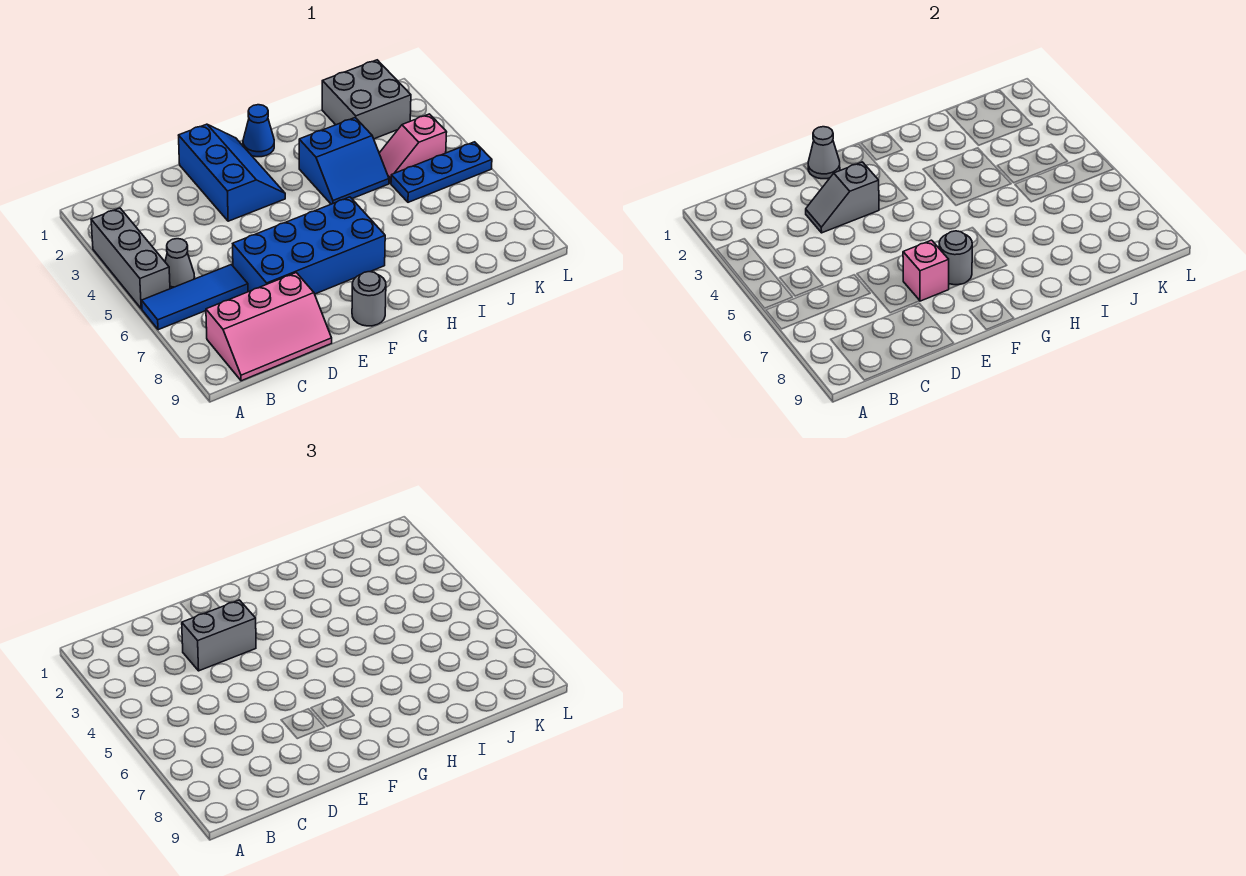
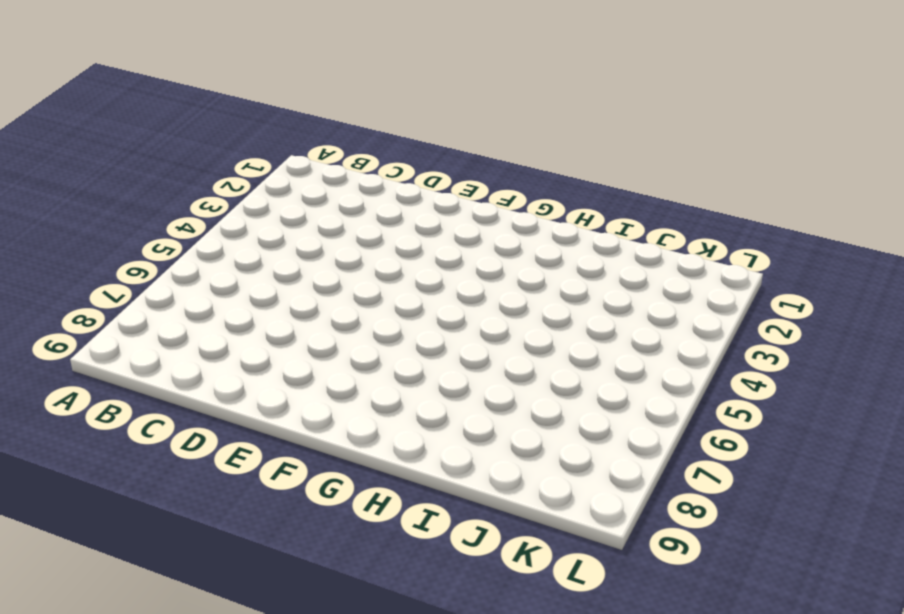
none -> grey 1x3 brick [91,208,170,309]
none -> blue 1x3 tile [142,265,248,330]
none -> grey 1x1 cone [165,239,195,289]

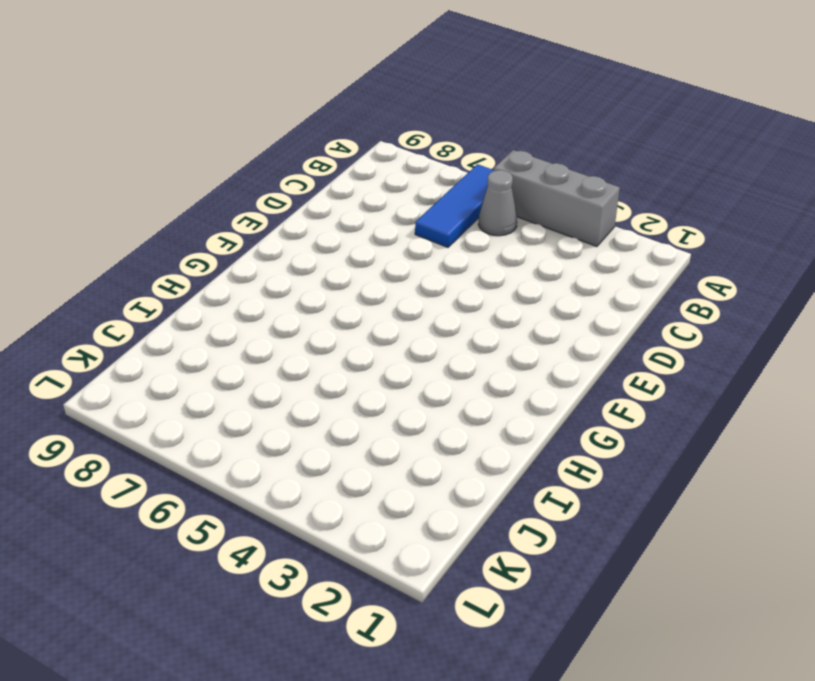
none -> pink 2x3 slope [206,273,332,381]
none -> blue 2x4 brick [233,197,385,294]
none -> blue 2x3 slope [179,124,285,221]

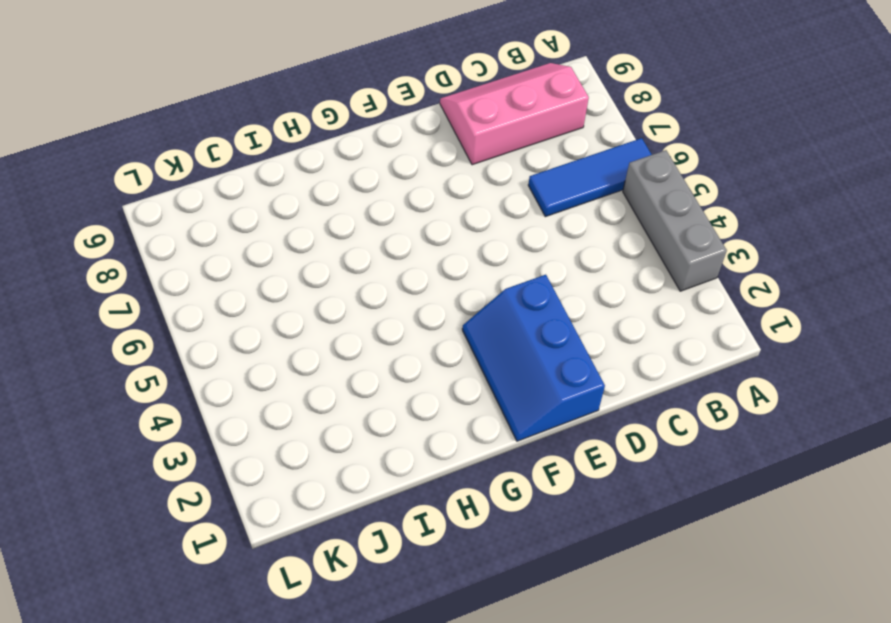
none -> grey 1x1 cone [165,239,195,289]
none -> blue 2x4 brick [233,197,385,294]
none -> grey 1x1 round brick [352,272,386,326]

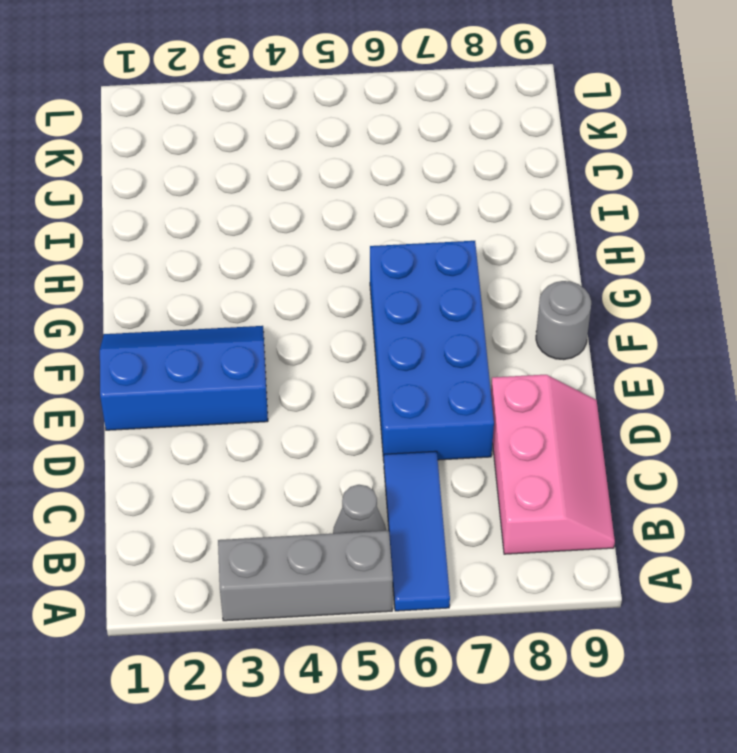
none -> blue 1x1 cone [243,105,274,157]
none -> blue 2x2 slope [299,118,389,204]
none -> grey 2x2 brick [322,60,411,139]

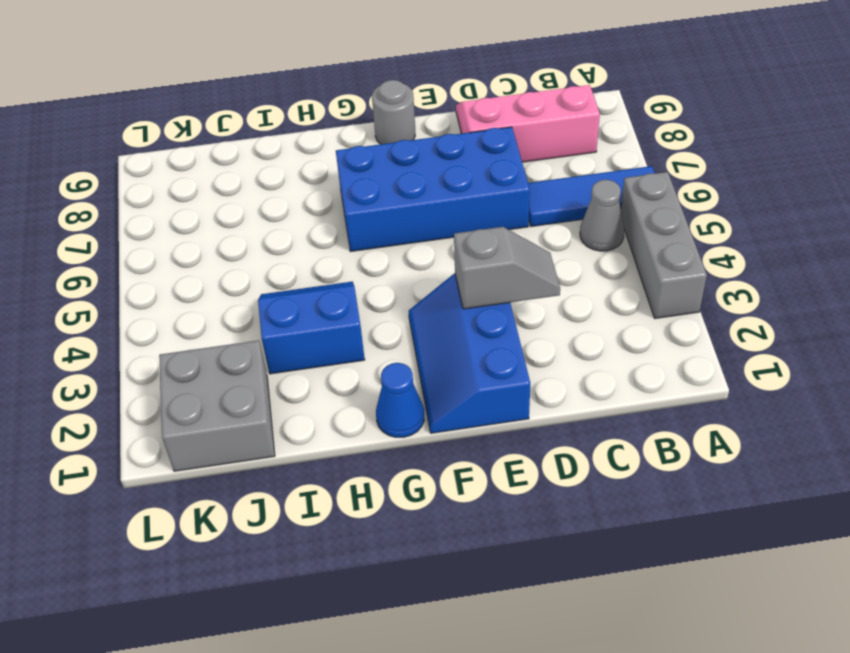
none -> pink 1x2 slope [379,114,447,183]
none -> blue 1x3 plate [391,142,492,202]
none -> grey 1x1 cone [808,127,840,179]

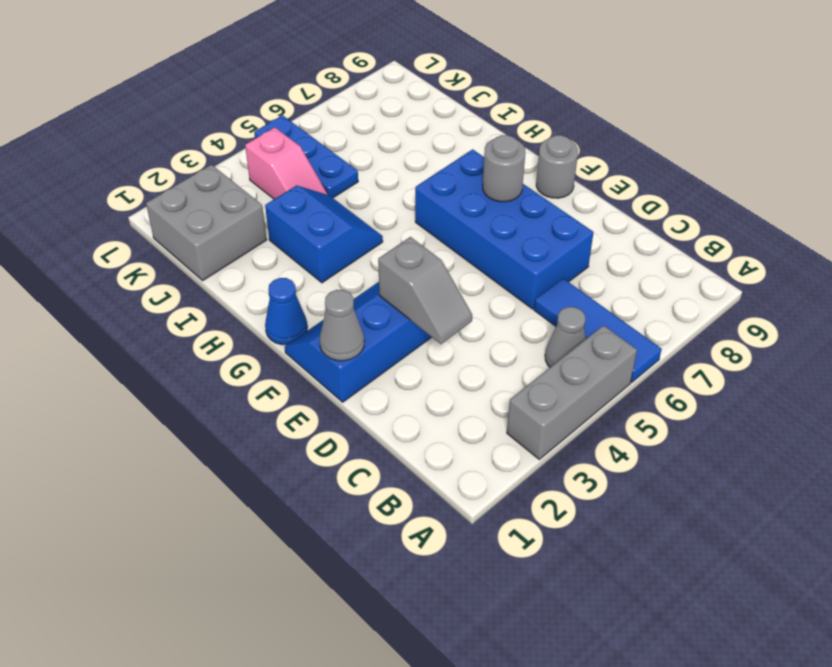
none -> pink 2x3 slope [206,273,332,381]
none -> pink 1x1 brick [903,240,949,301]
none -> grey 1x2 brick [182,600,256,671]

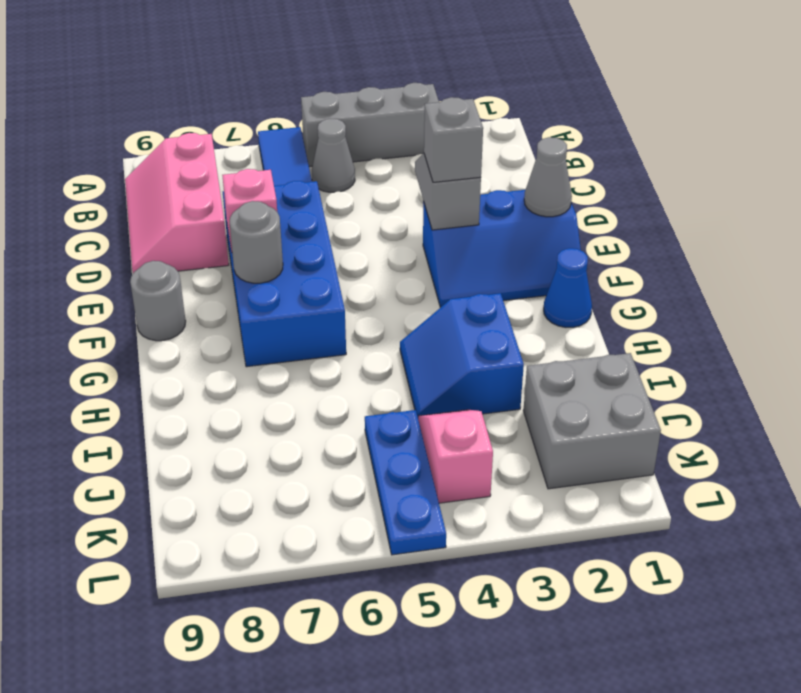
grey 1x1 brick [424,97,483,182] -> grey 1x2 brick [182,600,256,671]

